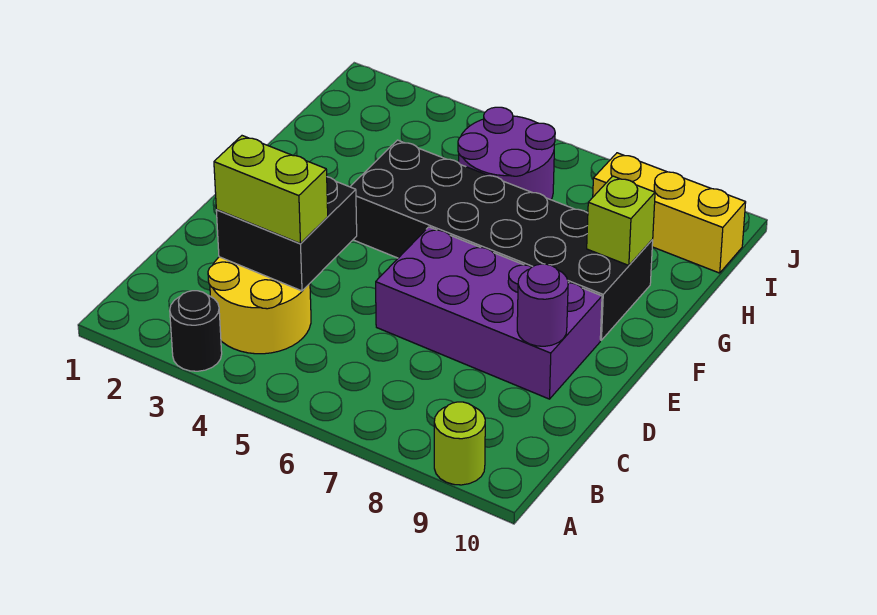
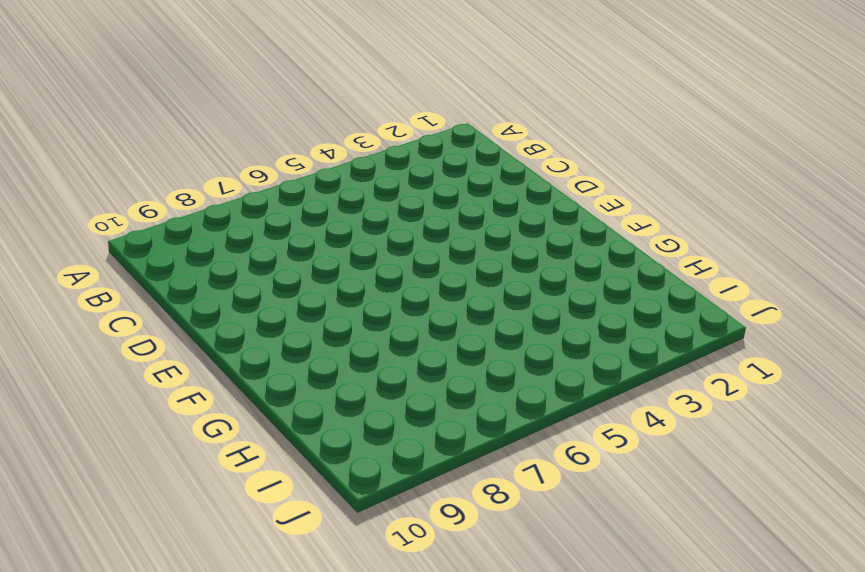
none -> black 1x1 round brick [170,291,222,371]
none -> lime 1x1 round brick [434,402,485,485]

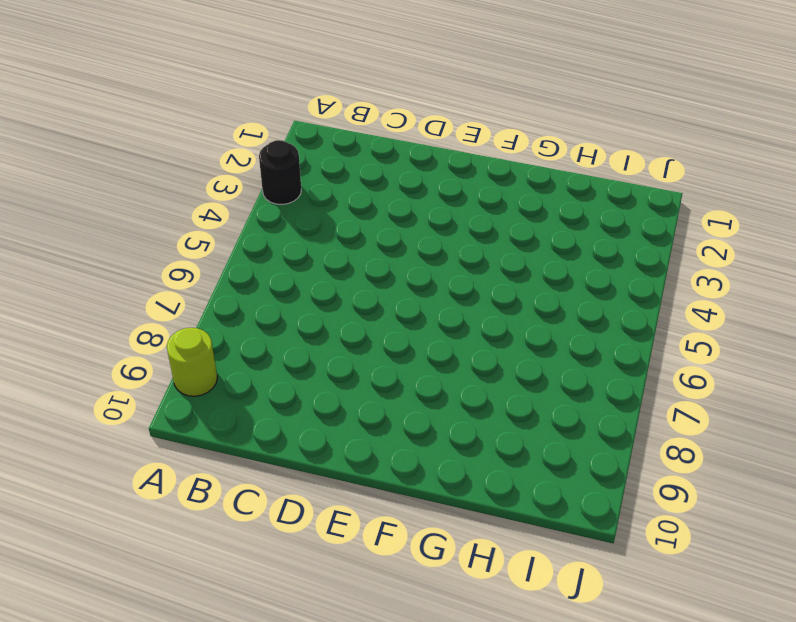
none -> yellow 2x2 round brick [208,257,311,354]
none -> purple 2x4 brick [376,227,602,399]

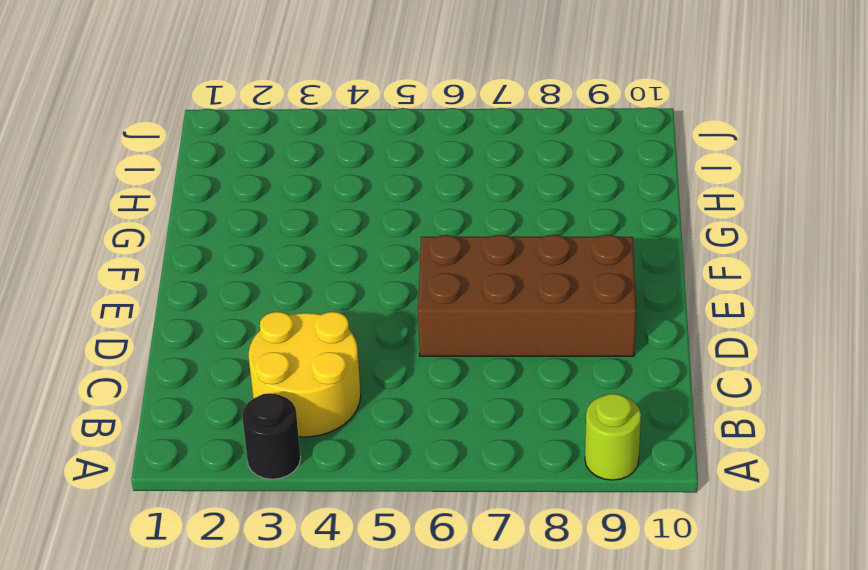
brown 2x4 brick [418,235,636,356] -> purple 2x4 brick [376,227,602,399]
none -> black 2x6 brick [350,140,653,340]
none -> purple 2x2 round brick [458,107,555,200]

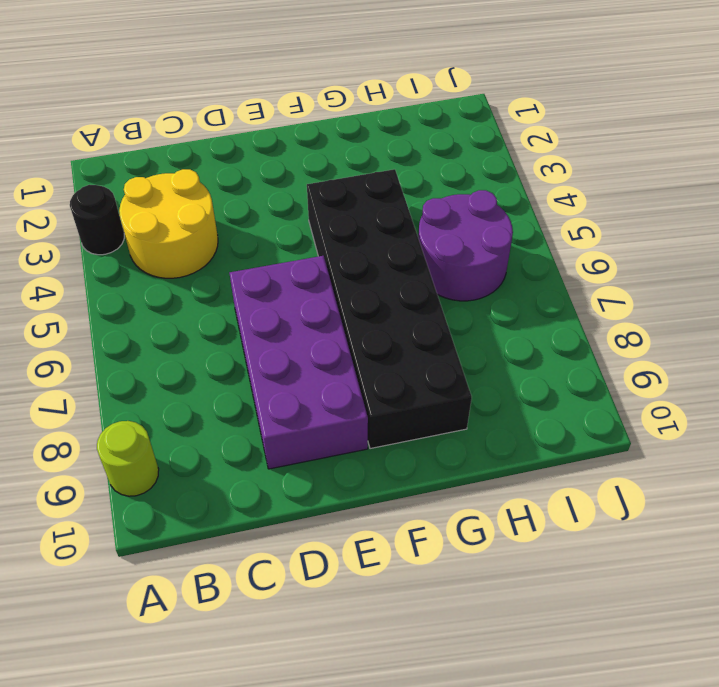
none -> yellow 1x3 brick [593,153,746,273]
none -> black 2x2 brick [216,177,357,291]

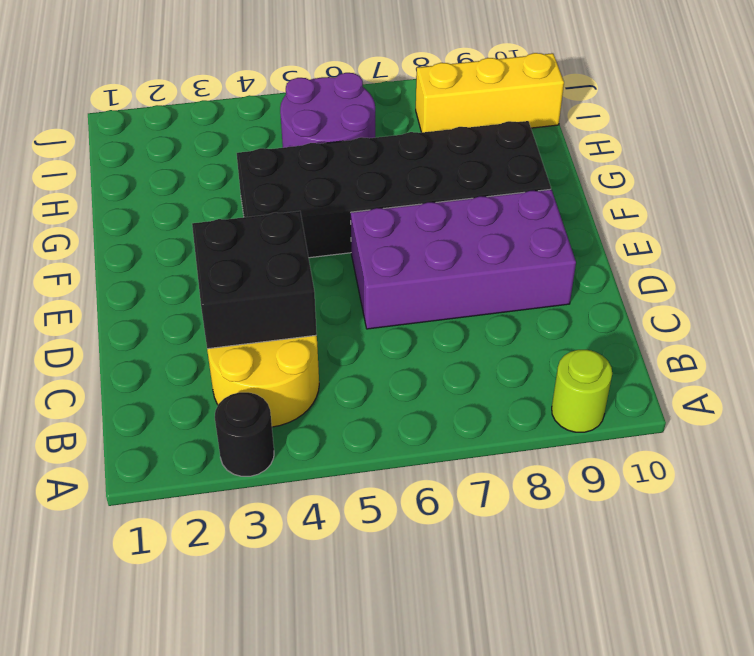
none -> purple 1x1 round brick [517,264,568,346]
none -> lime 1x1 brick [587,176,655,265]

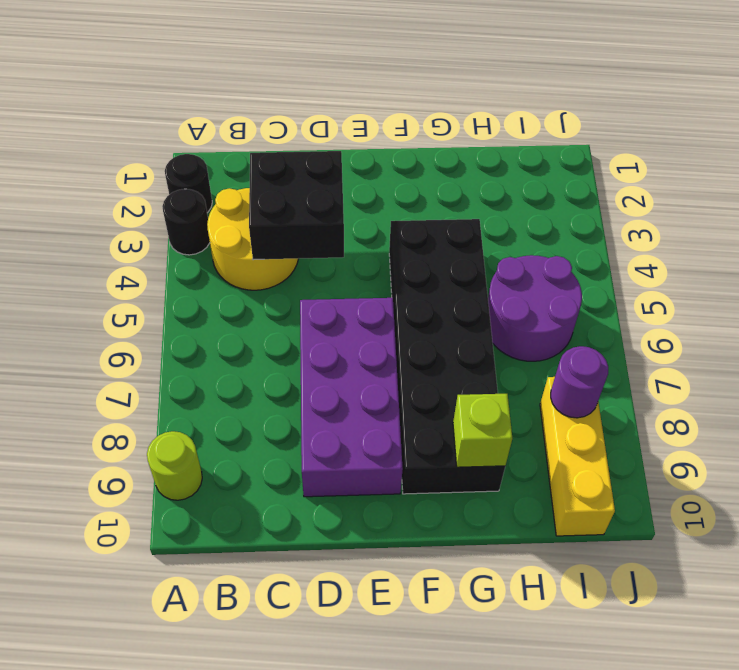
black 1x1 round brick [165,154,212,213] -> none
purple 1x1 round brick [551,346,608,418] -> purple 1x1 round brick moved to [517,264,568,346]
none -> lime 1x2 brick [214,136,328,243]

